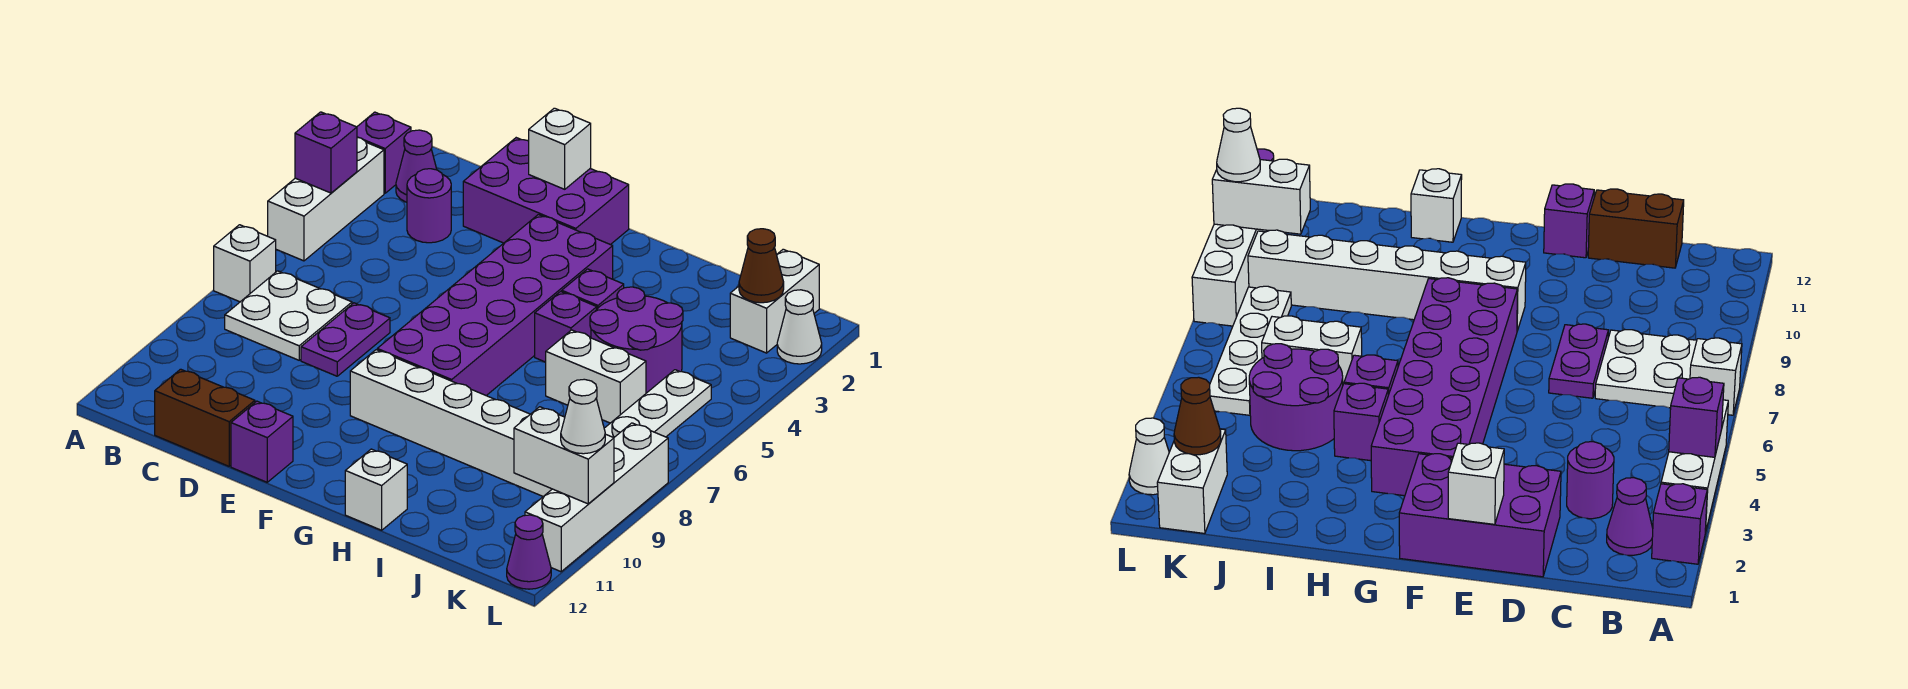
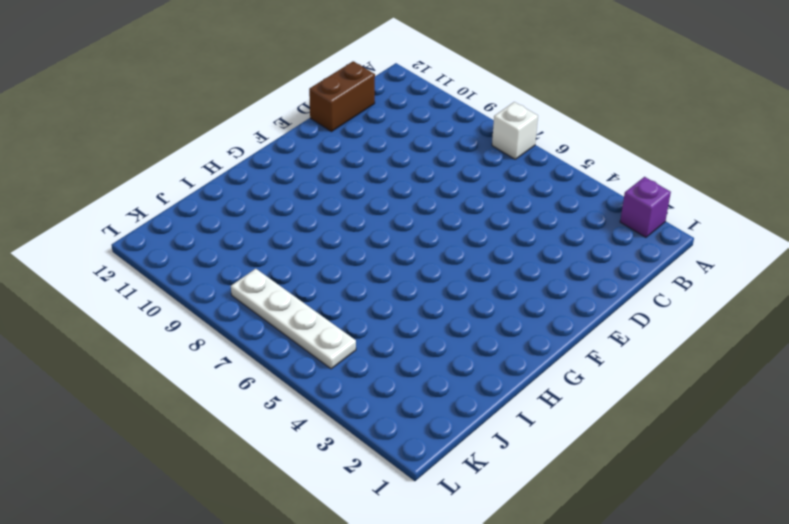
none -> white 1x3 brick [268,137,384,261]
none -> purple 1x1 cone [396,130,437,202]
none -> white 2x2 plate [225,271,352,360]

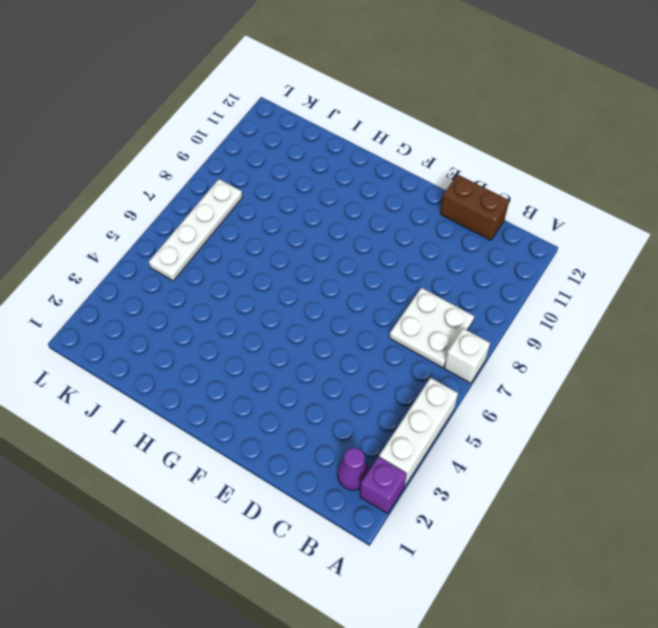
none -> purple 1x1 round brick [407,169,451,243]
none -> purple 2x3 brick [463,138,629,245]
none -> purple 1x2 plate [301,303,390,376]

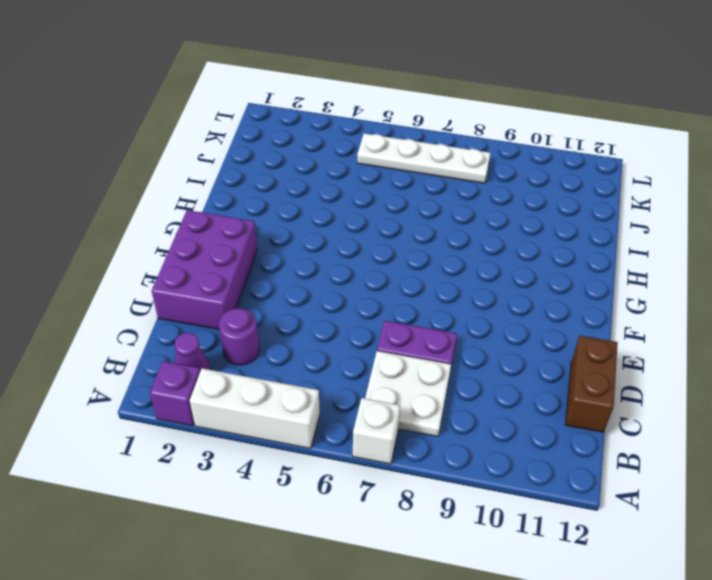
none -> purple 1x1 brick [231,401,293,482]
none -> purple 2x6 brick [377,215,613,396]
none -> white 1x6 brick [350,350,552,496]

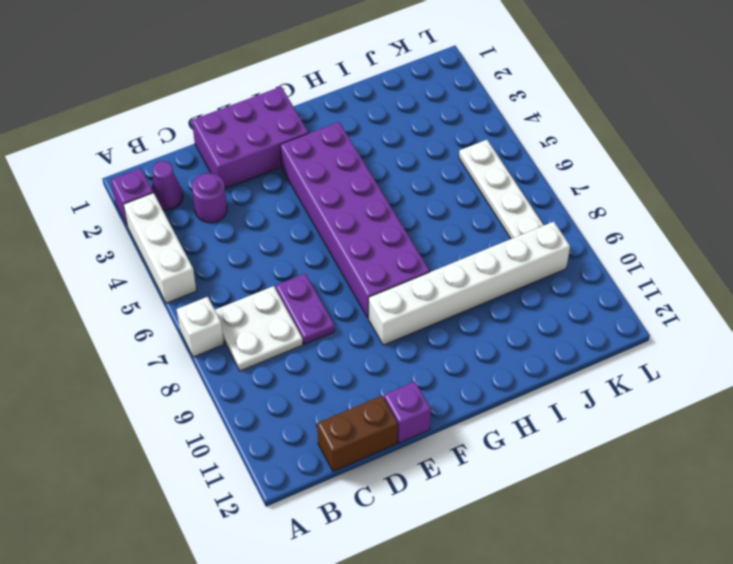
none -> purple 1x1 brick [562,269,624,309]
none -> purple 1x1 brick [535,292,597,362]
none -> white 1x1 brick [345,449,407,530]

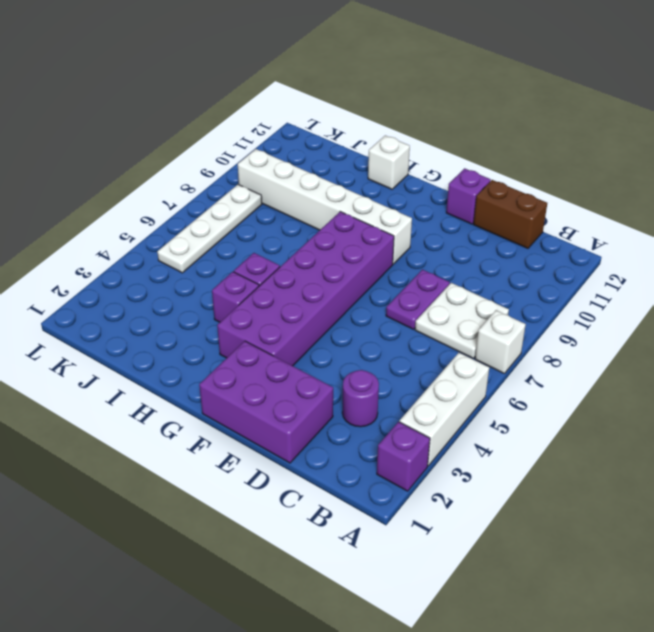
none -> purple 1x1 cone [396,130,437,202]
none -> purple 2x2 round brick [590,287,683,393]
none -> white 1x2 brick [546,330,646,423]

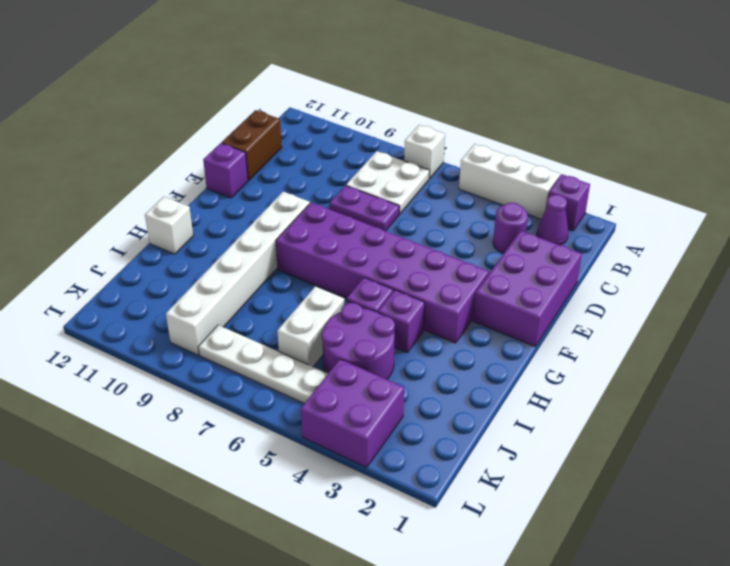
purple 2x2 brick [301,359,404,467] -> none
none -> white 1x2 brick [730,249,819,353]
none -> white 1x1 cone [777,290,822,364]
none -> white 1x4 brick [525,423,668,572]

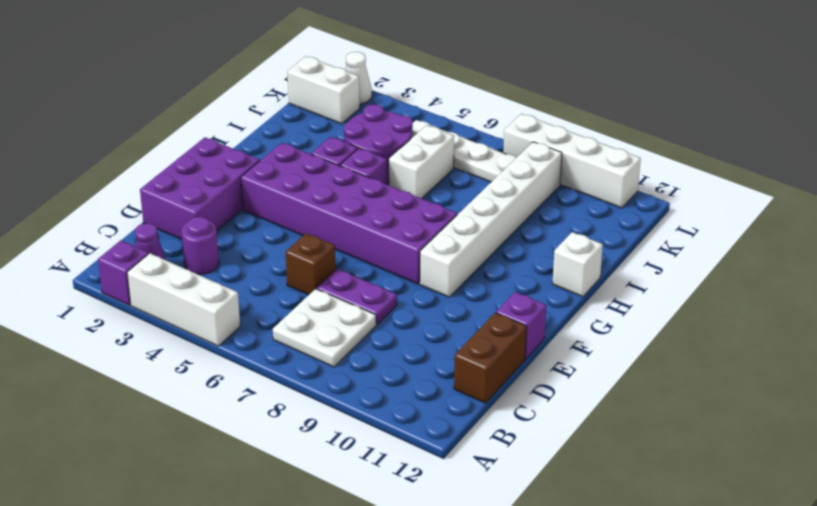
brown 1x1 brick [286,233,336,295] -> none
none -> white 1x1 brick [214,225,276,302]
none -> purple 1x1 cone [507,515,551,589]
none -> purple 1x1 brick [295,112,357,193]

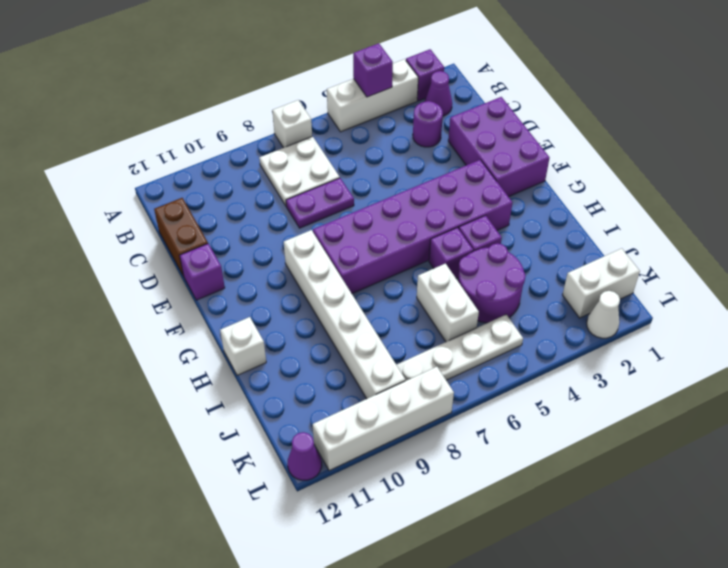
none -> white 1x1 brick [529,108,591,189]
none -> brown 1x1 cone [739,229,784,303]
none -> white 1x2 brick [514,407,614,504]

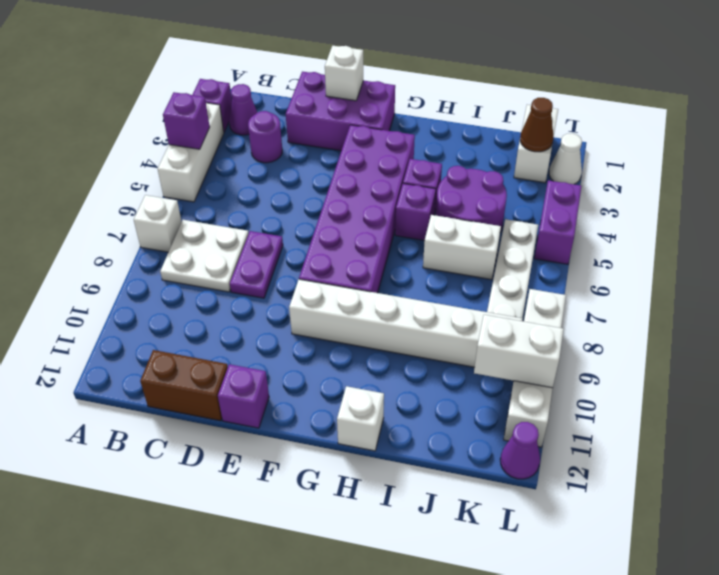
purple 1x2 brick [534,180,582,264] -> none
none -> white 1x1 cone [561,379,605,454]

